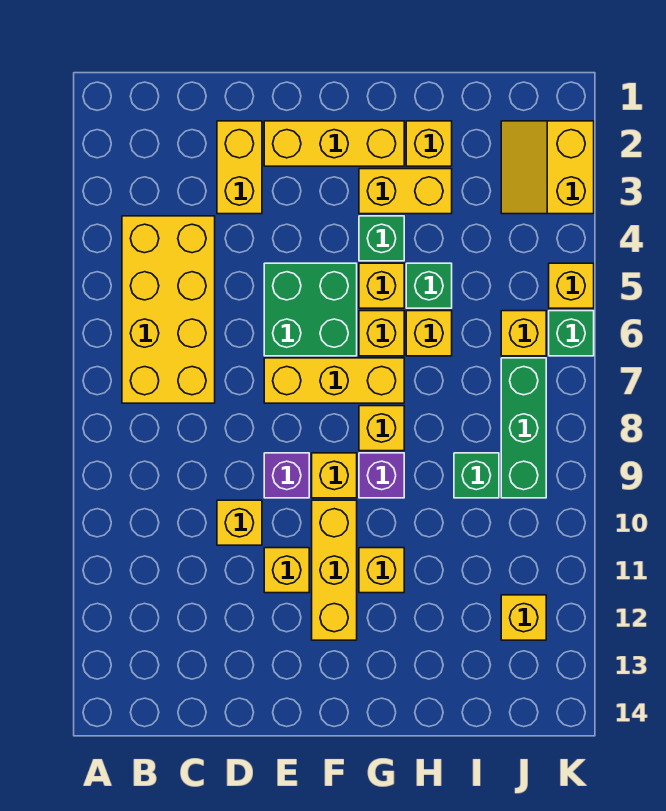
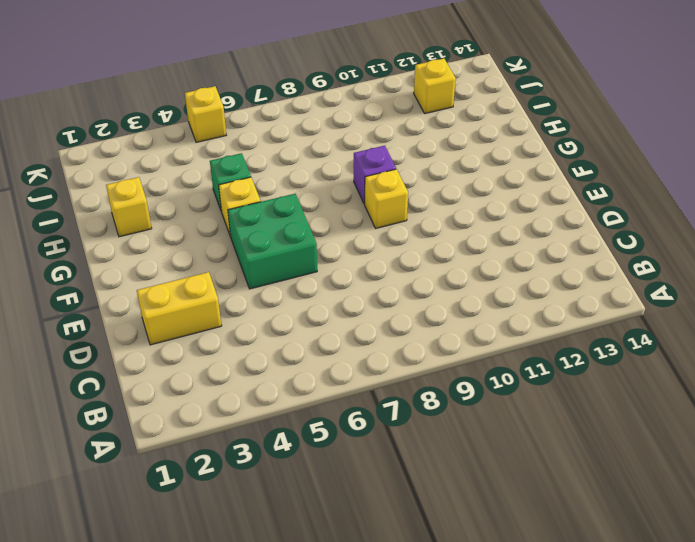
none -> yellow 2x4 brick [122,216,215,403]
none -> yellow 1x1 brick [217,500,262,545]
none -> yellow 1x3 brick [264,121,404,166]

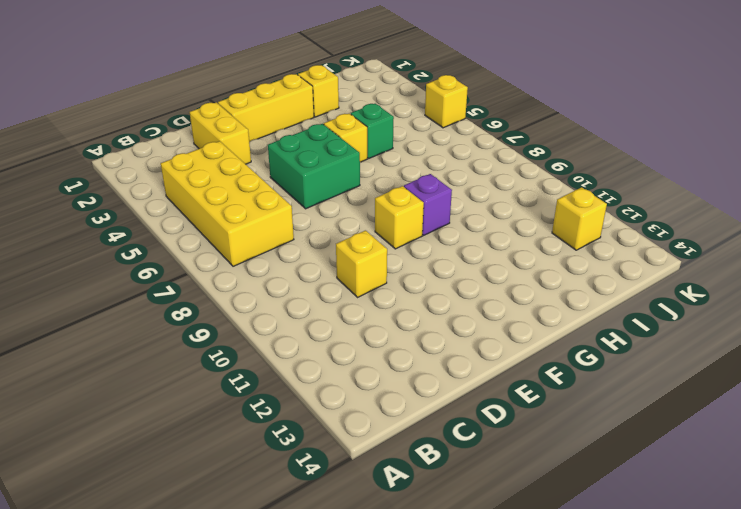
none -> yellow 1x3 brick [264,358,404,403]
none -> purple 1x1 brick [264,453,309,498]
none -> yellow 1x1 brick [264,548,309,593]

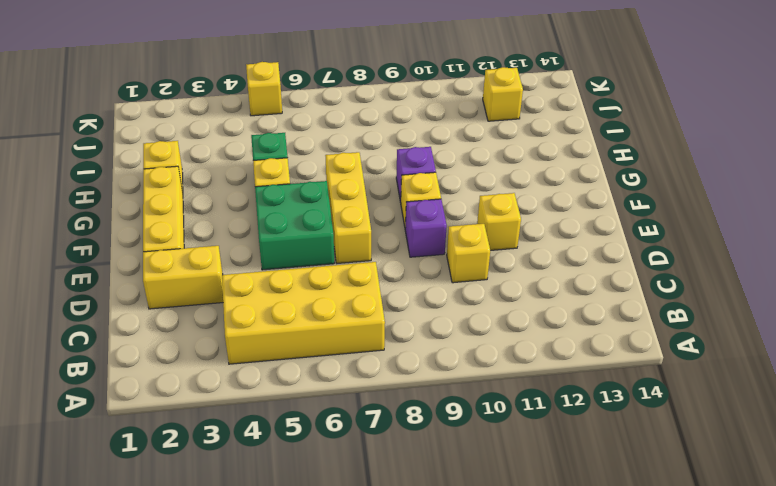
none -> yellow 1x3 brick [312,500,357,640]
none -> yellow 1x2 brick [359,169,452,214]
none -> green 1x1 brick [359,216,404,261]

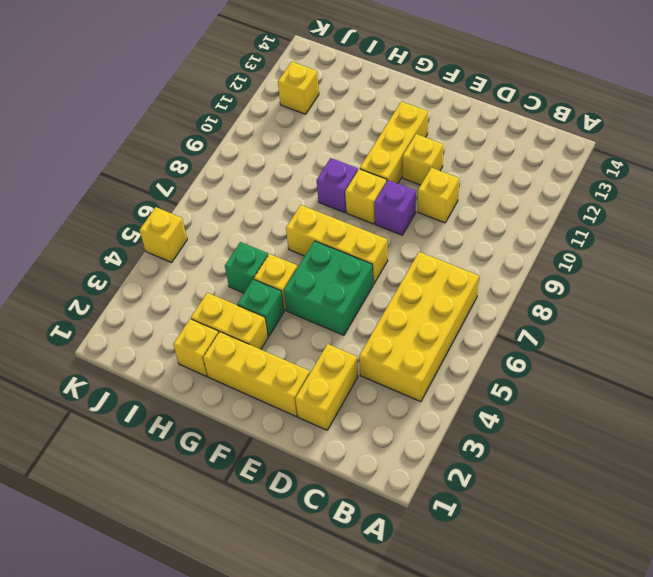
none -> yellow 1x1 brick [359,311,404,356]
none -> yellow 1x1 brick [359,406,404,451]
none -> yellow 1x1 brick [359,548,404,593]

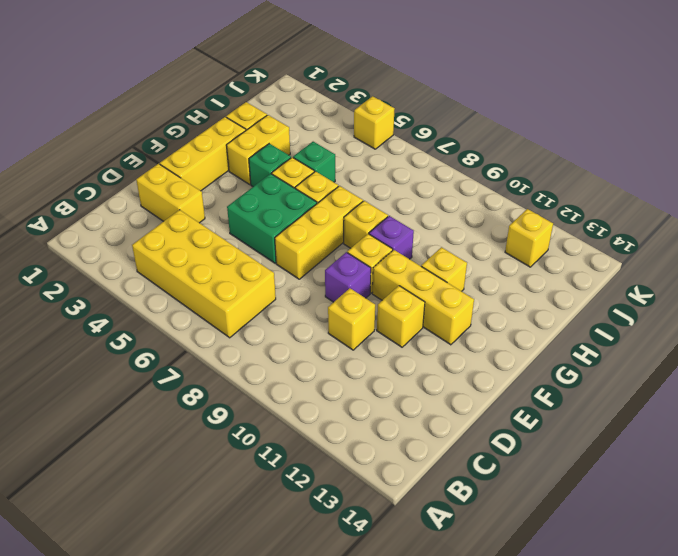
none -> yellow 1x1 brick [406,311,452,356]
none -> green 1x1 brick [454,453,499,498]
none -> yellow 2x2 slope [501,121,594,214]

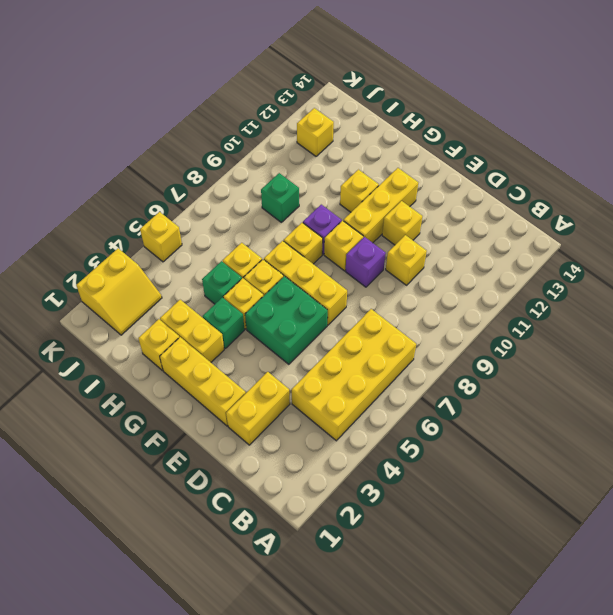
none -> yellow 1x1 brick [501,311,546,356]
none -> green 1x3 brick [501,358,546,498]
none -> green 1x1 brick [549,311,594,356]

